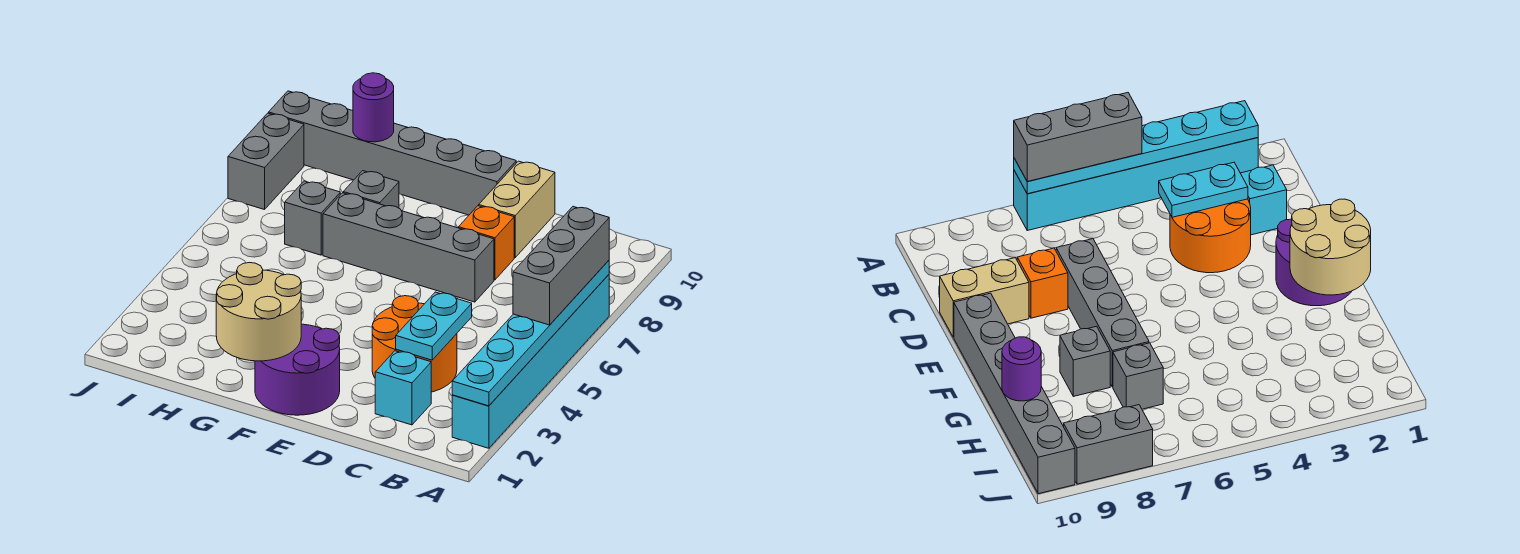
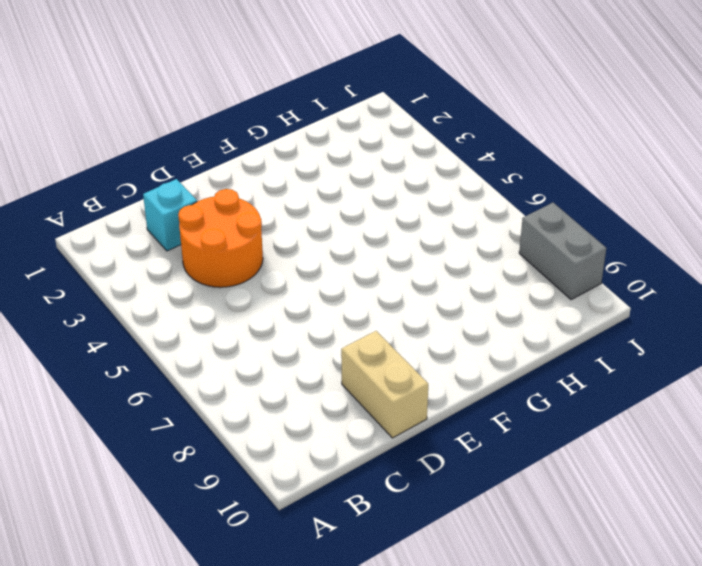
none -> cyan 1x6 brick [452,275,609,448]
none -> grey 1x4 brick [323,193,494,302]
none -> orange 1x1 brick [459,206,514,280]

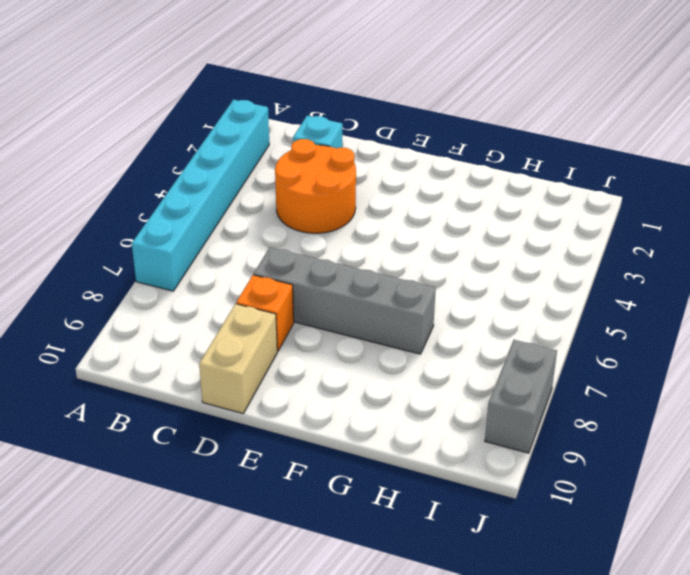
none -> purple 2x2 round brick [255,324,340,415]
none -> grey 1x6 brick [269,91,516,215]
none -> grey 1x1 brick [343,171,399,208]

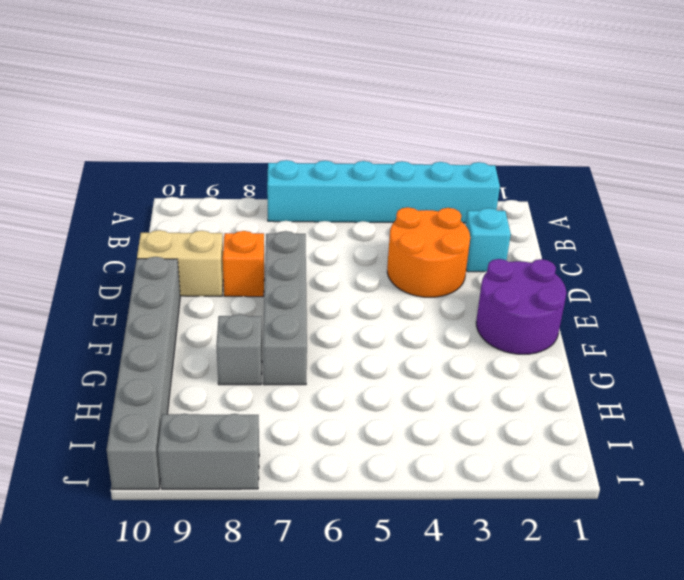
none -> grey 1x1 brick [285,181,340,255]
none -> cyan 1x6 plate [452,260,609,406]
none -> cyan 1x2 plate [396,292,472,360]

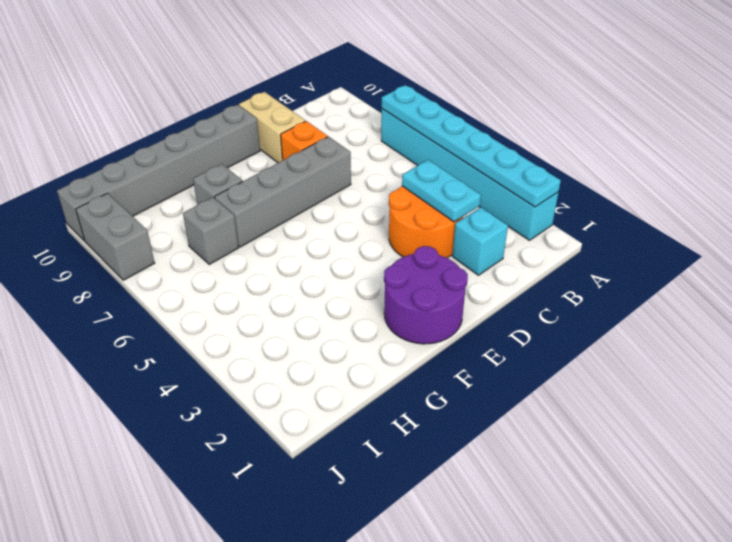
none -> tan 2x2 round brick [216,263,301,361]
none -> purple 1x1 round brick [353,73,394,142]
none -> grey 1x3 brick [513,207,609,325]

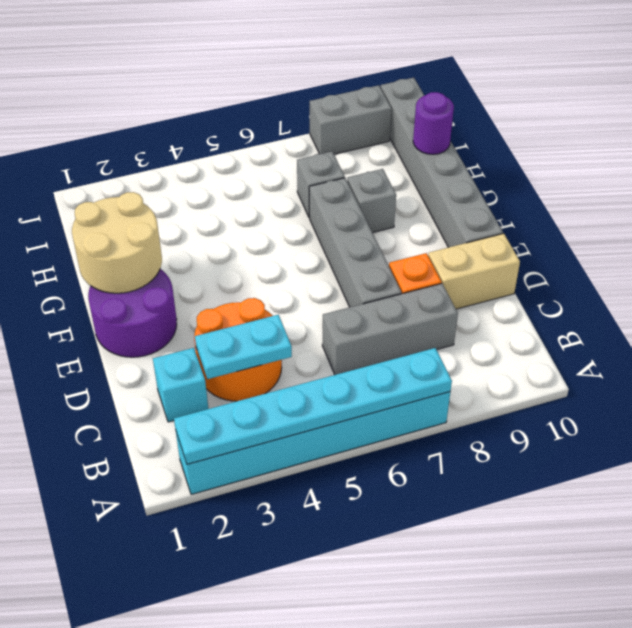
grey 1x3 brick [322,283,458,375] -> grey 1x3 brick moved to [513,207,609,325]

